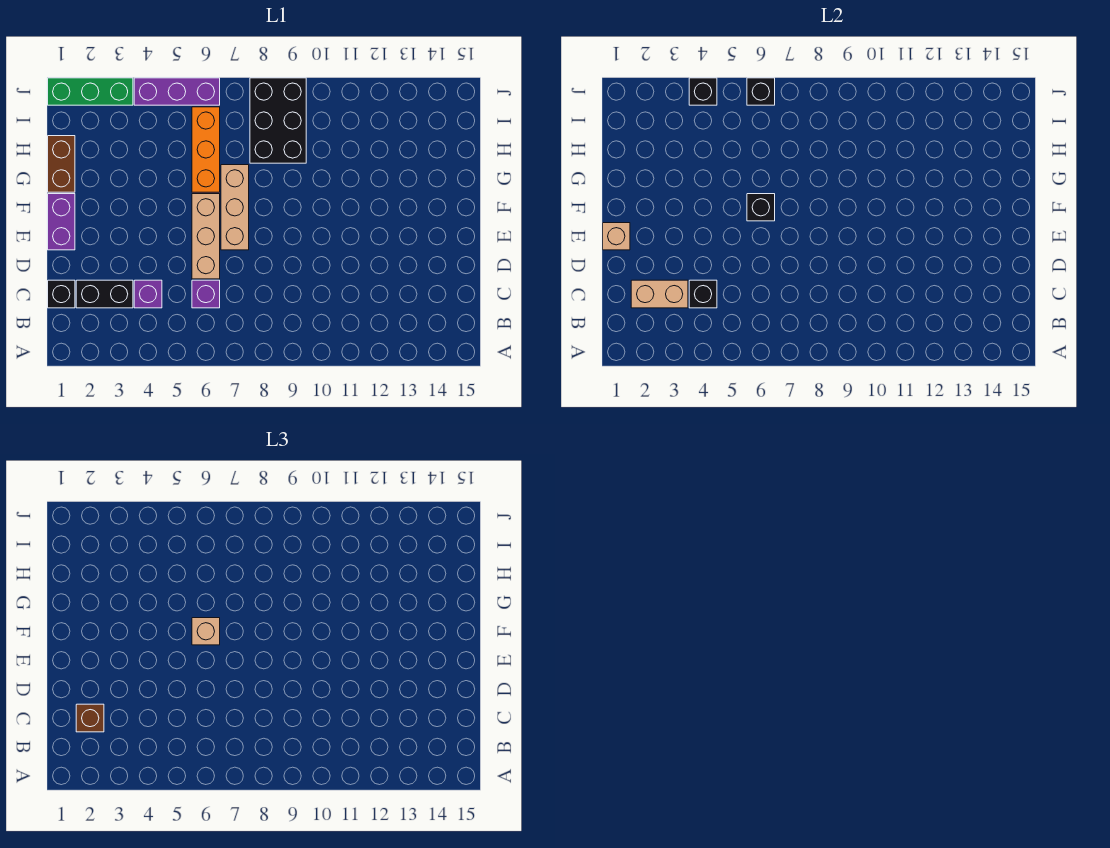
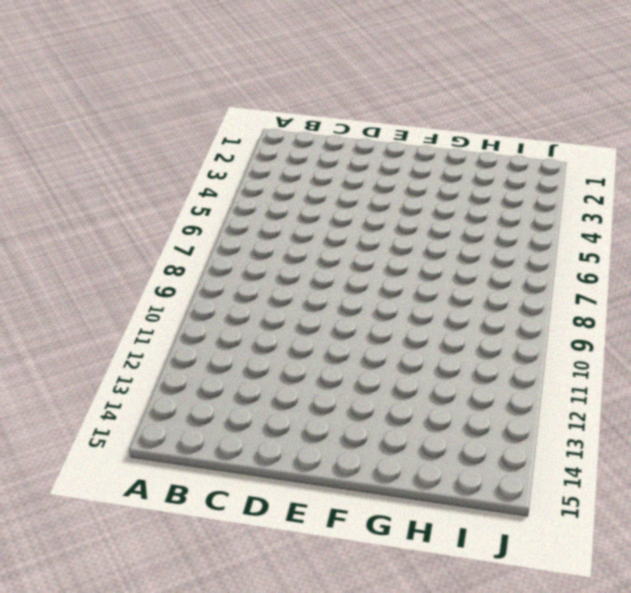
none -> black 1x1 brick [48,280,75,308]
none -> black 1x2 brick [76,280,133,308]
none -> purple 1x1 brick [134,280,162,308]

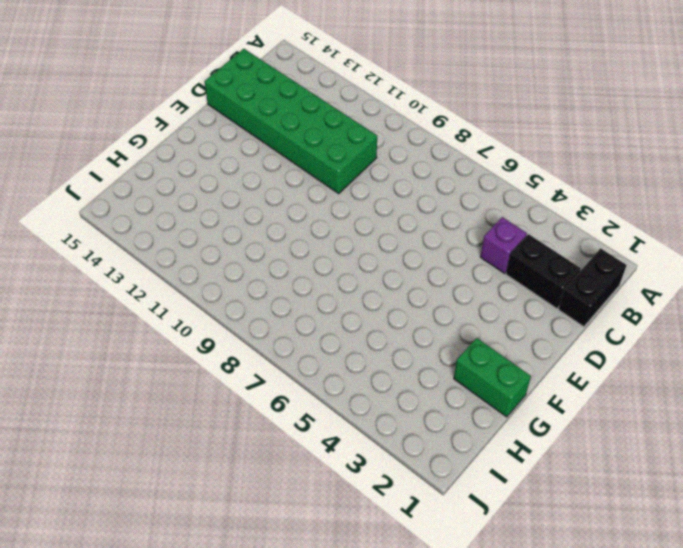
black 1x2 brick [558,248,626,327] -> black 1x1 brick [48,280,75,308]
green 2x6 brick [205,49,377,193] -> none
green 1x2 brick [454,338,531,417] -> brown 1x2 brick [48,136,75,192]
none -> purple 1x1 brick [192,280,220,308]
none -> tan 1x3 brick [192,194,220,279]
none -> purple 1x2 brick [48,194,75,250]

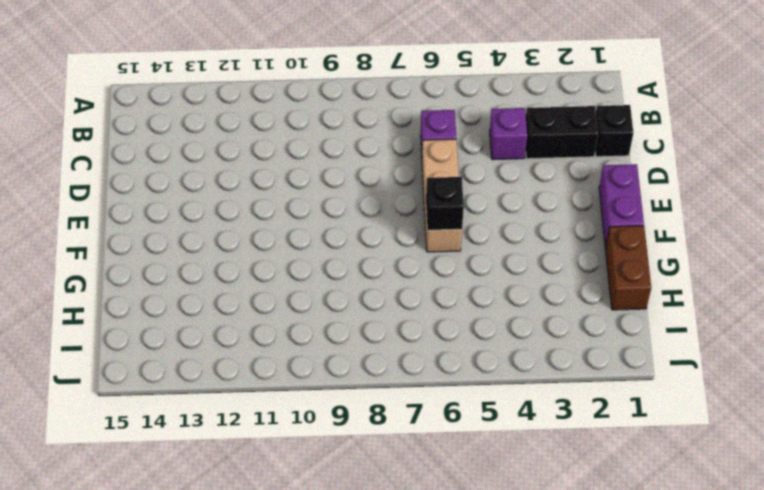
none -> tan 1x3 brick [221,165,249,250]
none -> orange 1x3 brick [192,107,220,192]
none -> black 2x3 brick [250,78,306,163]

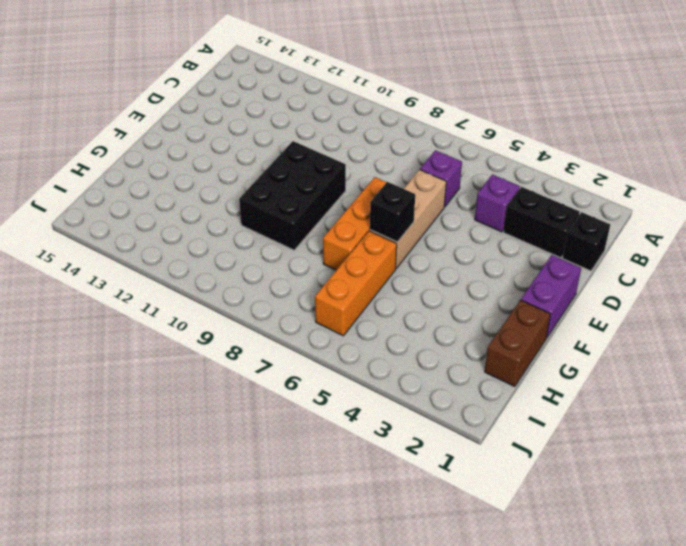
orange 1x3 brick [323,177,386,270] -> tan 1x3 brick [221,165,249,250]
black 2x3 brick [239,141,346,250] -> black 2x3 brick moved to [250,78,306,163]
none -> green 1x3 brick [48,78,133,105]
none -> purple 1x3 brick [134,78,220,105]
none -> tan 1x2 brick [631,280,688,308]

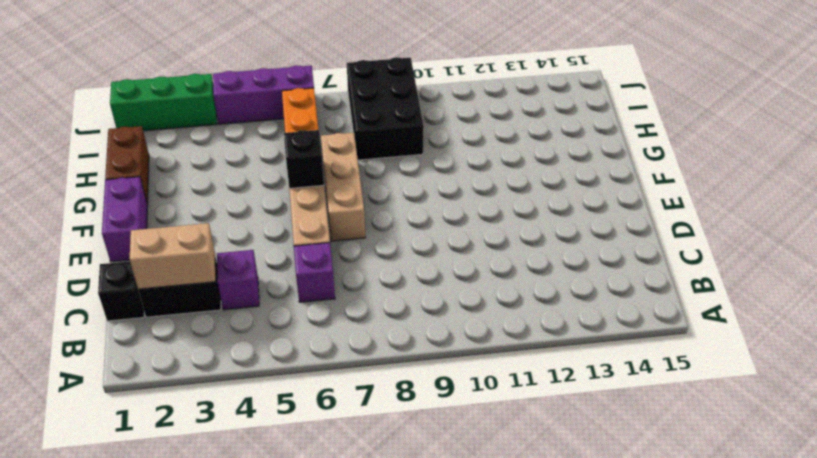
none -> black 1x1 brick [689,280,717,308]
none -> tan 1x1 brick [603,223,630,250]
none -> black 1x1 brick [689,78,717,105]

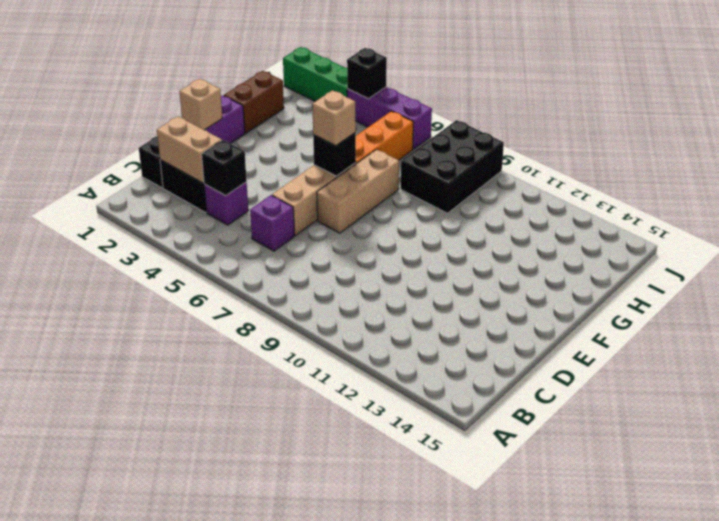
none -> black 1x1 brick [747,78,775,105]
none -> brown 1x1 brick [76,704,104,732]

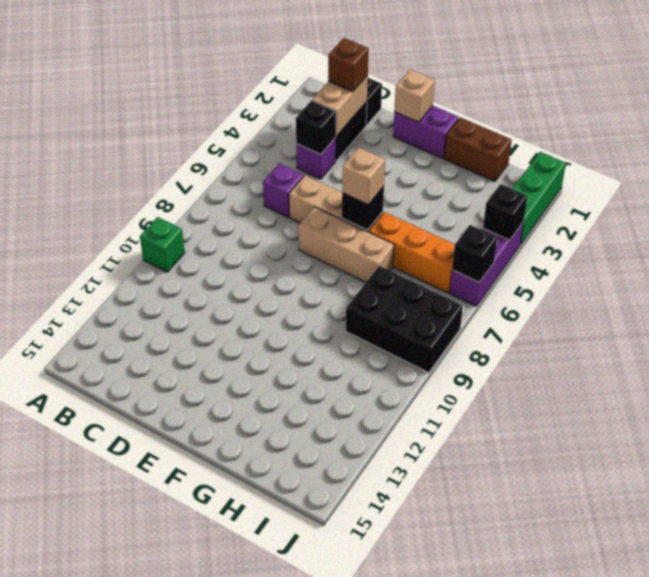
green 1x1 brick [140,217,185,272] -> none

